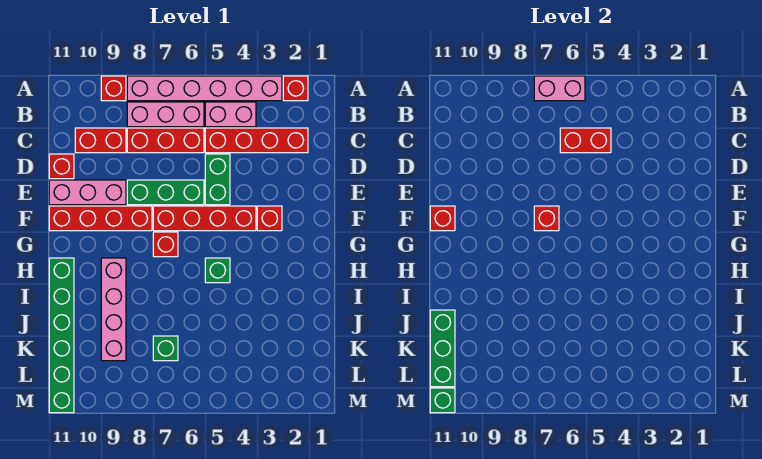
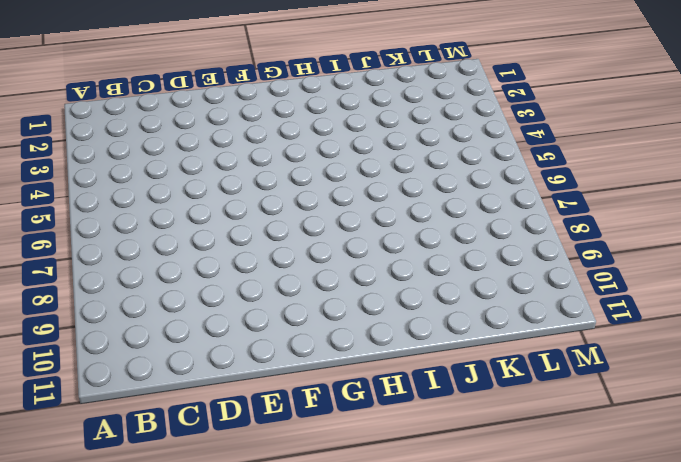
none -> red 1x1 brick [283,76,308,101]
none -> pink 1x6 brick [127,76,282,101]
none -> red 1x1 brick [101,76,126,101]

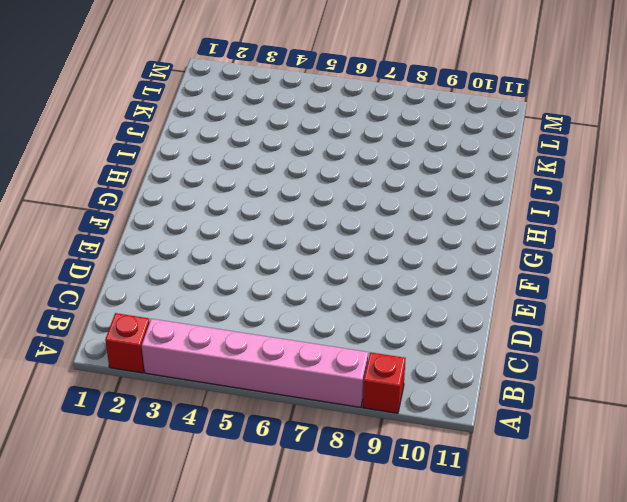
none -> pink 1x2 brick [205,102,256,127]
none -> pink 1x3 brick [127,102,204,127]
none -> red 1x4 brick [205,128,308,153]

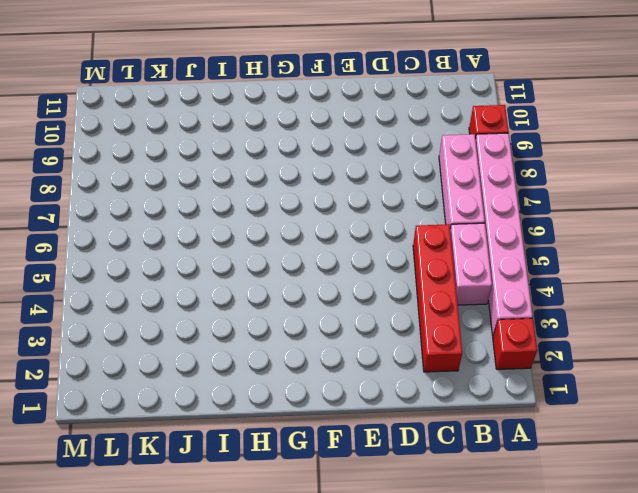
none -> red 1x3 brick [127,128,204,153]
none -> red 1x2 brick [75,128,126,153]
none -> green 1x2 brick [205,154,230,205]

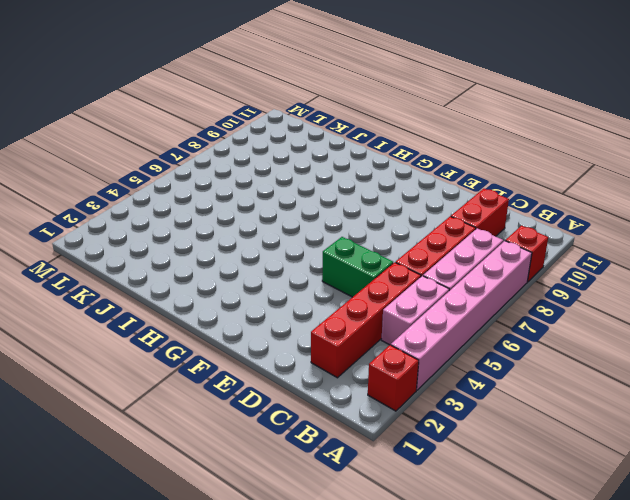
none -> red 1x1 brick [49,154,74,179]
none -> green 1x3 brick [127,180,204,205]
none -> pink 1x3 brick [49,180,126,205]

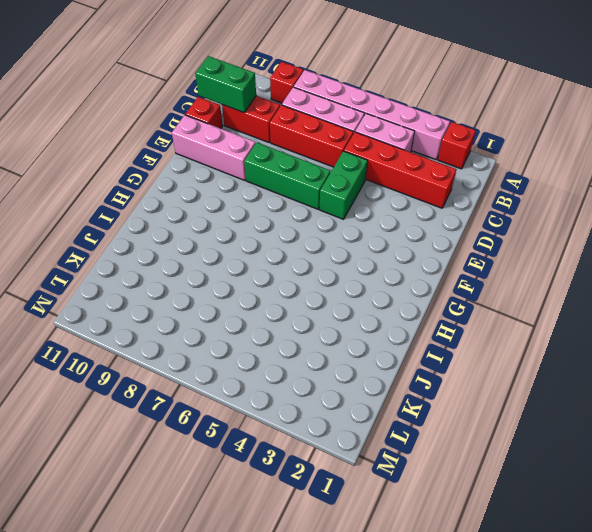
green 1x2 brick [195,56,256,113] -> none
none -> red 1x1 brick [257,206,282,231]
none -> red 1x4 brick [153,206,256,231]
none -> red 1x4 brick [49,206,152,231]

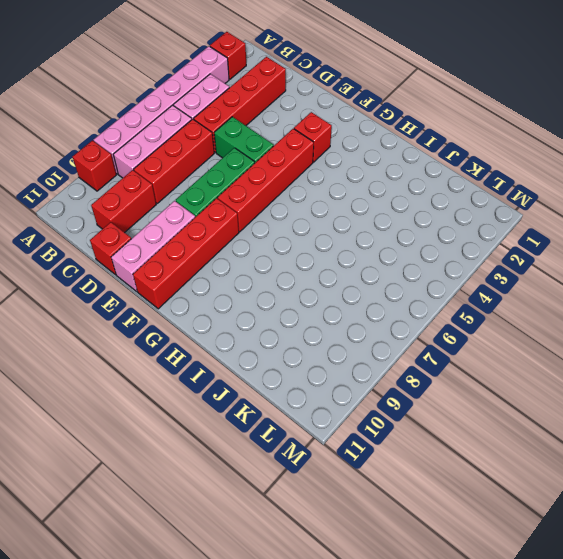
none -> red 1x1 brick [153,232,178,257]
none -> green 1x1 brick [205,258,230,283]
none -> pink 1x4 brick [101,258,126,361]

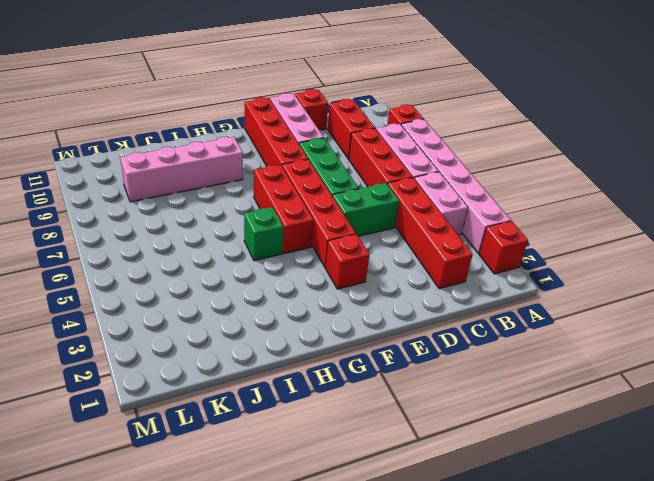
red 1x3 brick [254,165,314,254] -> red 1x1 brick [153,232,178,257]
none -> green 1x6 brick [49,258,74,413]
none -> green 1x1 brick [153,336,178,361]
none -> pink 1x2 brick [534,76,585,101]

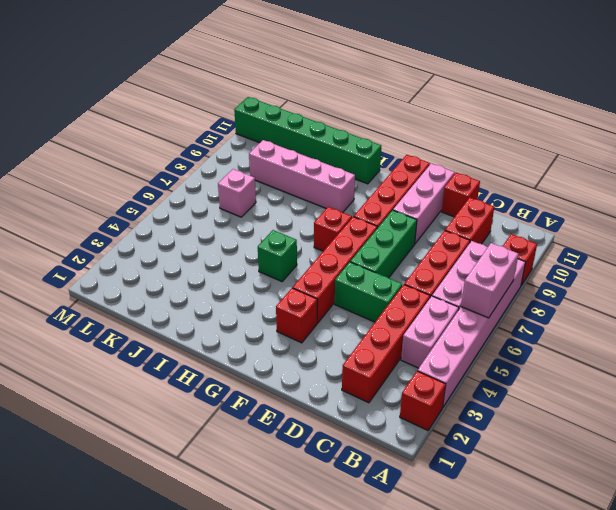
pink 1x1 brick [218,169,256,217] -> green 1x1 brick [153,336,178,361]
none -> red 1x2 brick [560,128,611,153]
none -> red 1x1 brick [534,206,559,231]
none -> red 1x1 brick [430,206,455,231]

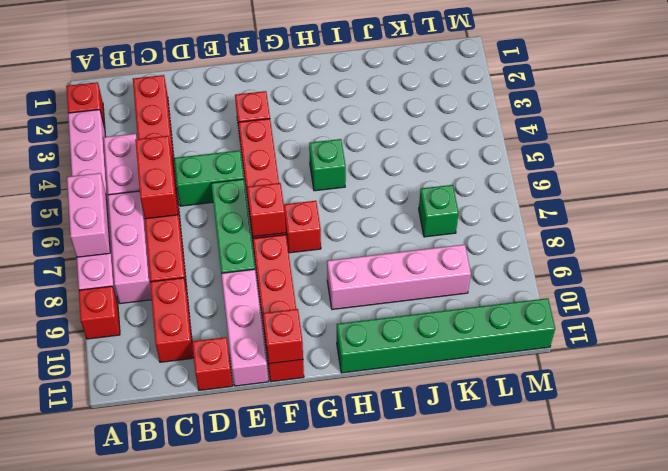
none -> green 1x3 brick [430,310,455,387]
none -> green 1x1 brick [430,388,455,413]

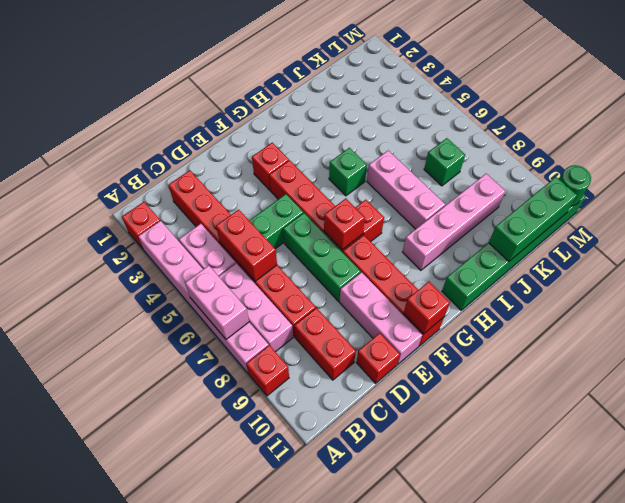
pink 1x3 brick [367,150,445,229] -> none
green 1x1 round brick [560,165,591,206] -> green 1x1 brick [430,388,455,413]

